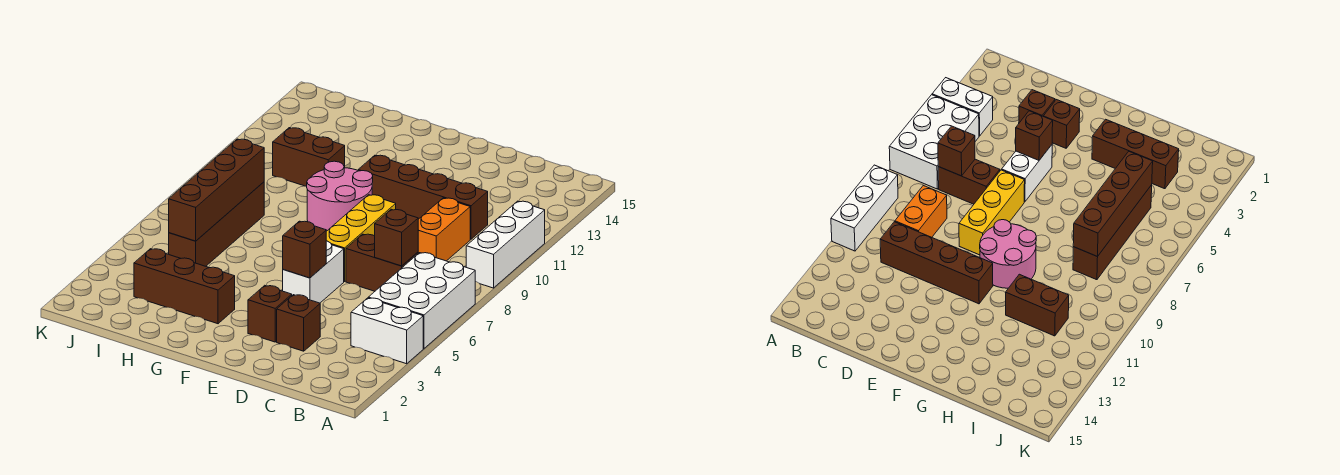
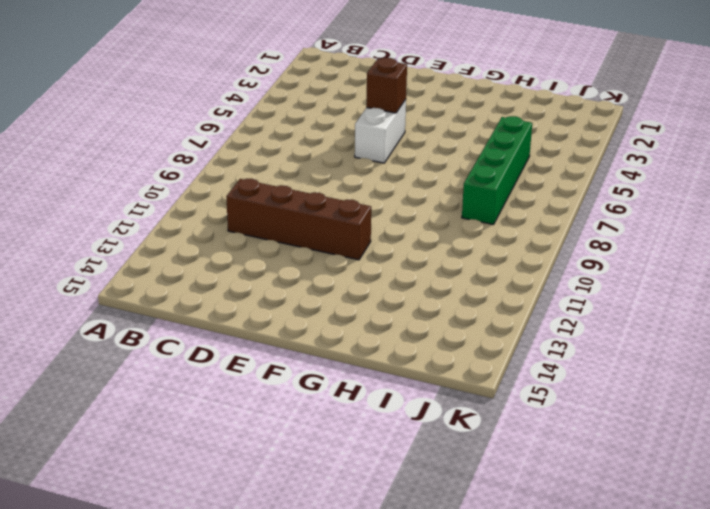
green 1x4 brick [462,116,532,225] -> brown 1x4 brick [169,182,264,266]
none -> white 1x2 brick [351,298,423,364]
none -> white 2x3 brick [368,253,475,349]
none -> white 1x3 brick [466,201,545,288]

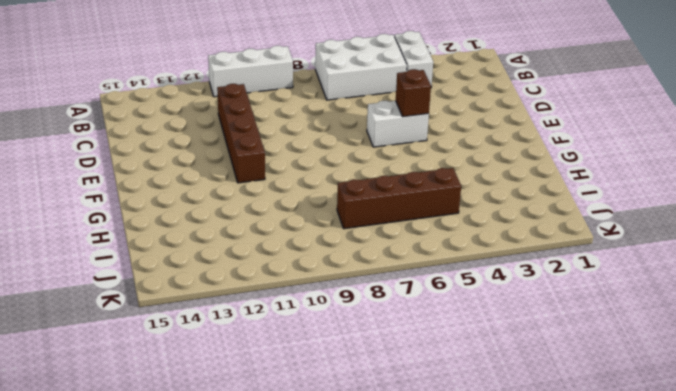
none -> brown 1x2 brick [346,234,418,291]
none -> orange 1x2 brick [418,198,470,261]
none -> brown 1x1 brick [277,295,320,351]

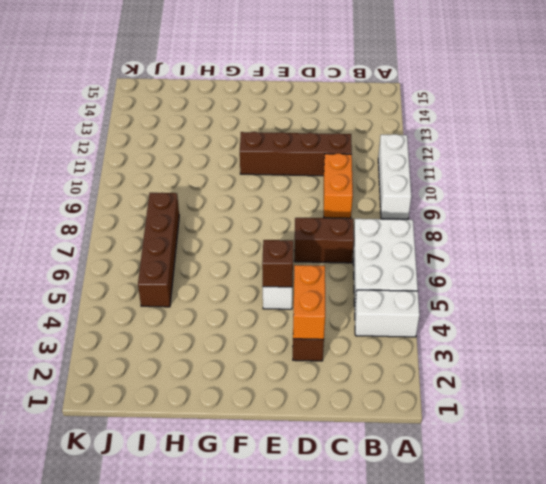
orange 1x2 brick [293,265,325,339] -> none
none -> brown 1x1 brick [248,285,292,342]
none -> yellow 1x3 brick [326,195,396,282]
none -> pink 2x2 round brick [307,161,373,231]

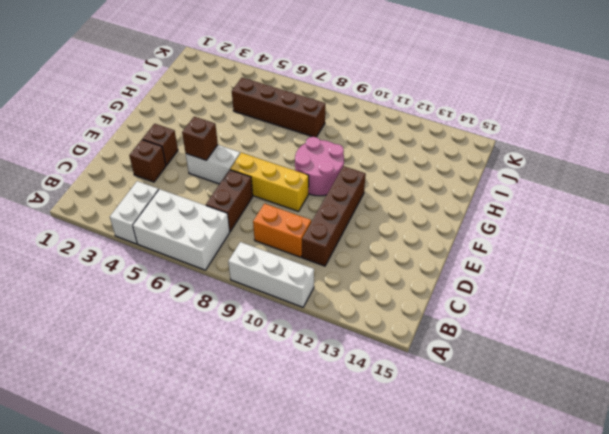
none -> brown 1x3 brick [134,249,235,324]
none -> brown 1x2 brick [273,128,345,186]
none -> brown 1x1 brick [375,209,418,266]

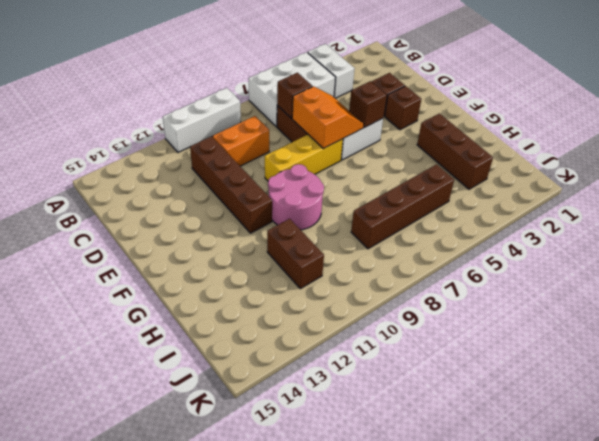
orange 2x2 slope [292,86,364,149] -> none
none -> brown 1x4 brick [169,139,264,241]

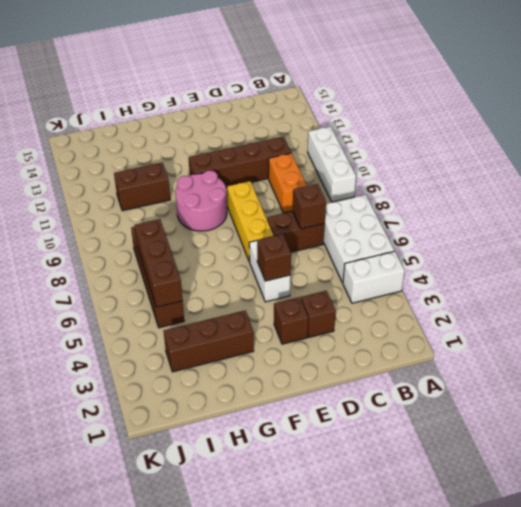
brown 1x3 brick [134,219,183,307] -> brown 1x4 brick [169,139,264,241]

